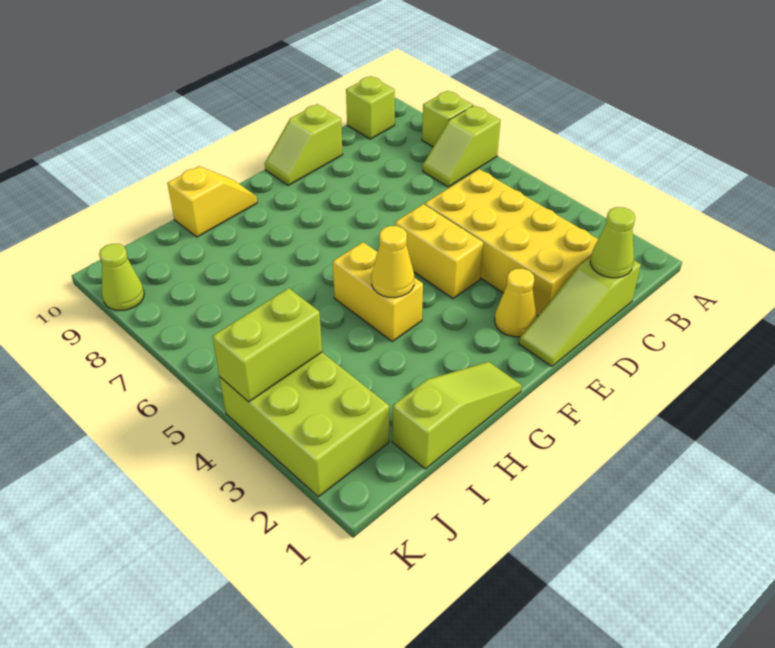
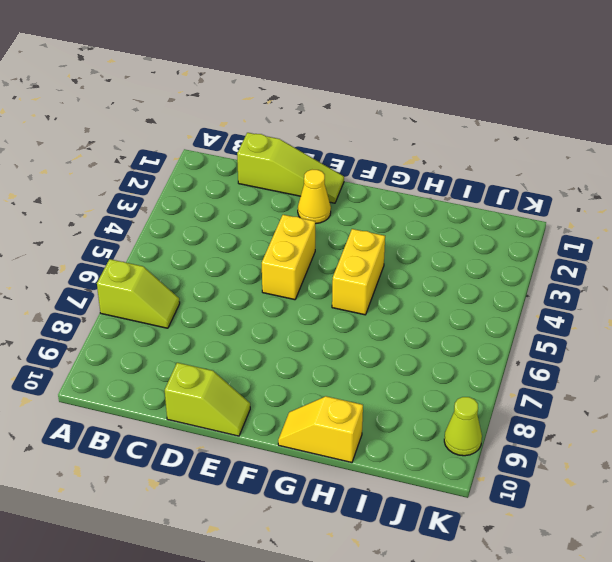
none -> lime 1x1 brick [422,91,473,147]
none -> lime 1x1 brick [346,76,395,139]
none -> yellow 2x4 brick [425,169,598,316]

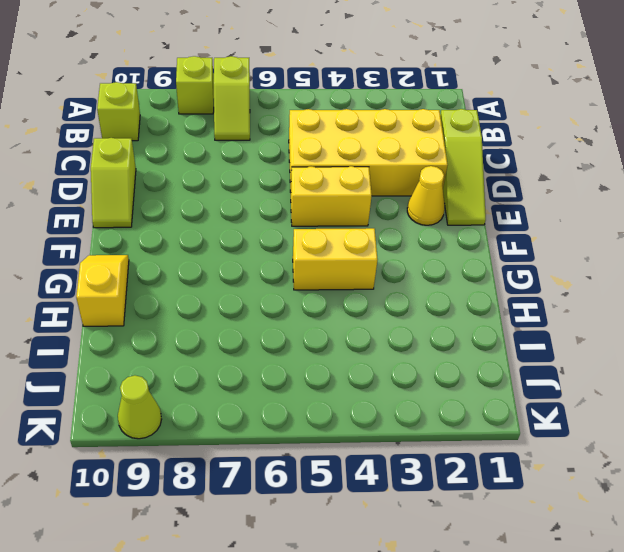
none -> lime 1x3 slope [392,362,522,469]
none -> lime 2x3 brick [220,352,389,497]
none -> lime 1x1 cone [590,207,635,278]

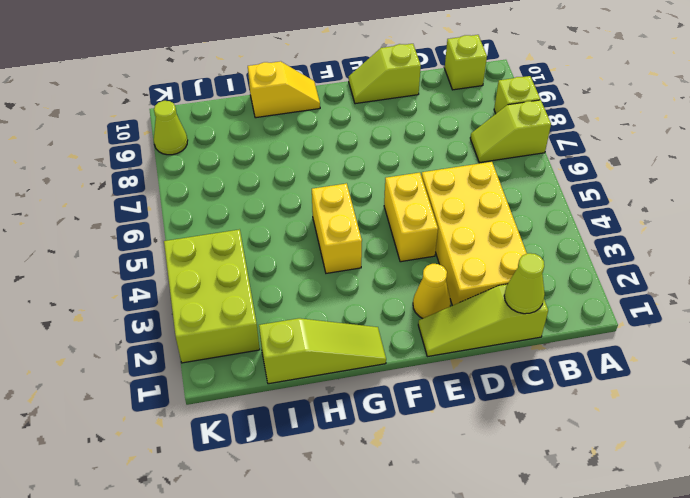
none -> yellow 1x1 cone [372,226,414,297]
none -> lime 1x2 brick [212,288,322,402]

